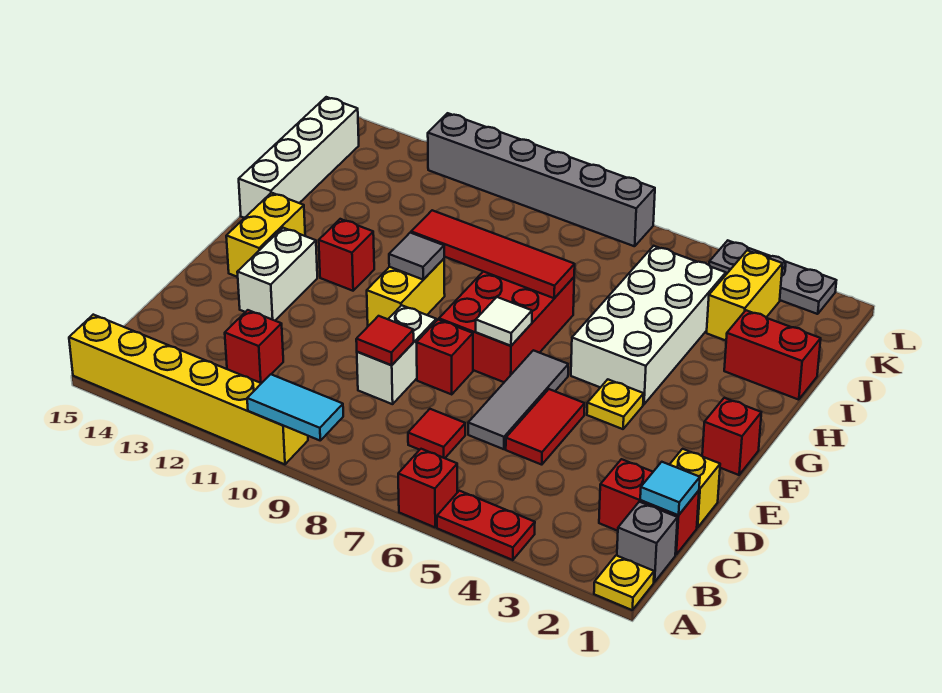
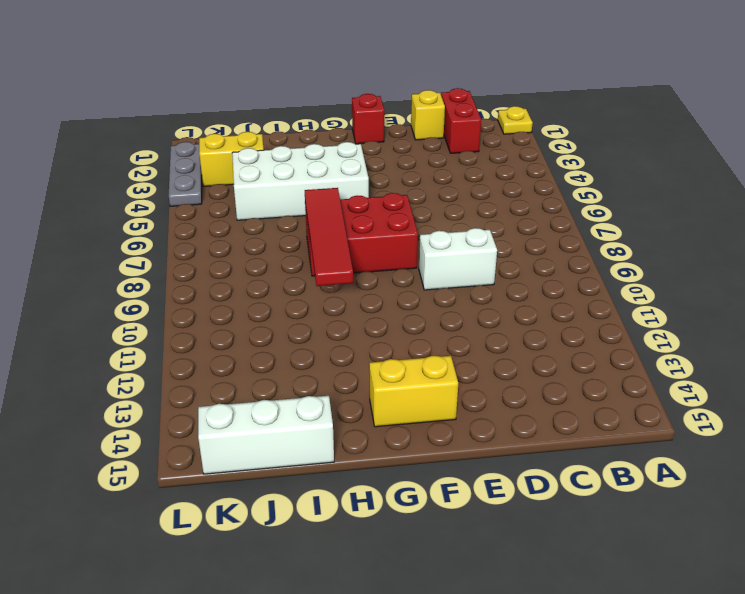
white 1x3 brick [198,396,334,474] -> white 1x4 brick [239,97,359,218]
none -> red 1x2 plate [437,491,535,560]
none -> red 1x1 brick [398,449,457,527]
none -> yellow 1x6 brick [69,315,308,464]
none -> grey 1x1 brick [617,502,677,582]

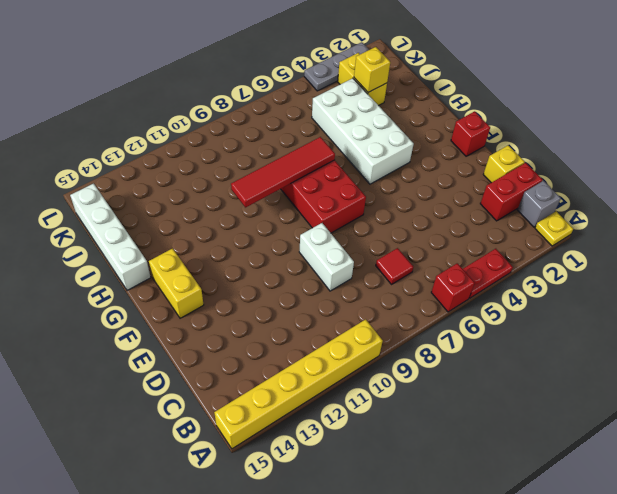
yellow 1x1 brick [354,47,390,92] -> none
none -> red 1x1 brick [225,310,283,383]
none -> red 1x2 tile [506,389,585,465]
none -> grey 1x3 tile [468,350,568,449]
none -> red 1x1 brick [416,320,473,395]

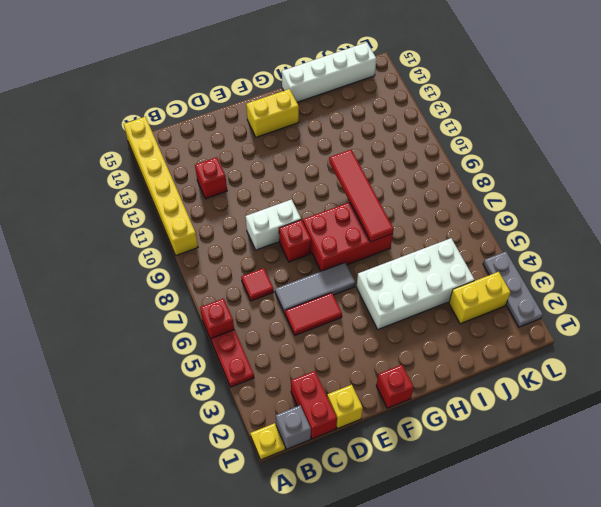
none -> white 1x2 brick [237,228,317,321]
none -> yellow 1x1 plate [587,379,644,429]
none -> yellow 1x2 brick [367,259,445,326]
none -> red 1x1 brick [319,219,374,291]

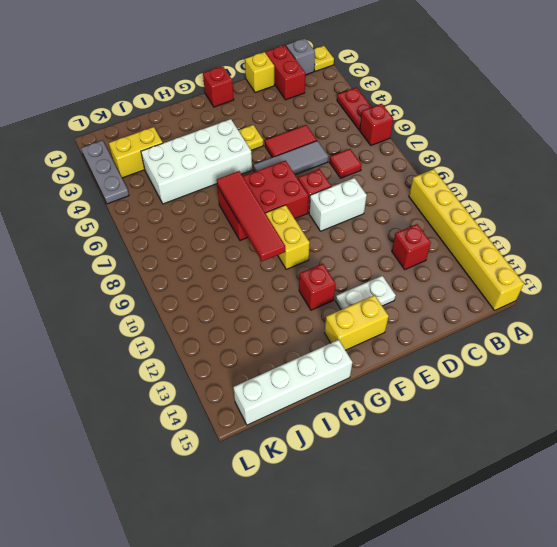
white 1x2 plate [336,276,396,310] -> white 1x2 brick [237,228,317,321]
yellow 1x2 brick [265,205,310,269] -> yellow 1x2 brick turned to [367,259,445,326]
none -> red 1x2 brick [724,310,821,400]
none -> grey 1x6 brick [428,113,655,246]
none -> cyan 1x2 tile [247,374,343,440]
none -> cyan 1x1 tile [640,462,700,515]

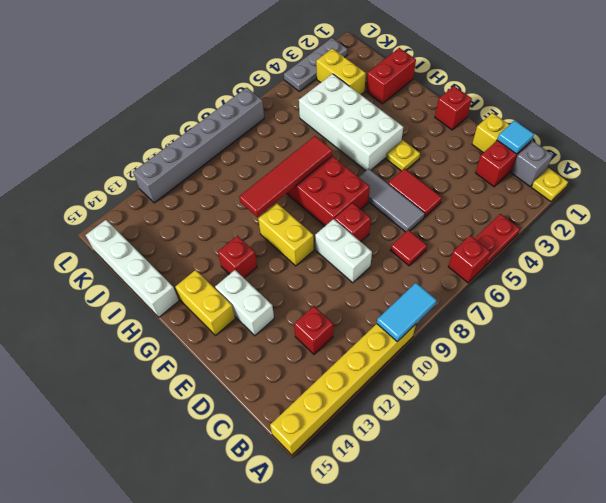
none -> red 1x1 tile [356,316,414,365]
none -> white 1x1 tile [476,297,532,346]
none -> grey 1x1 tile [389,233,444,280]

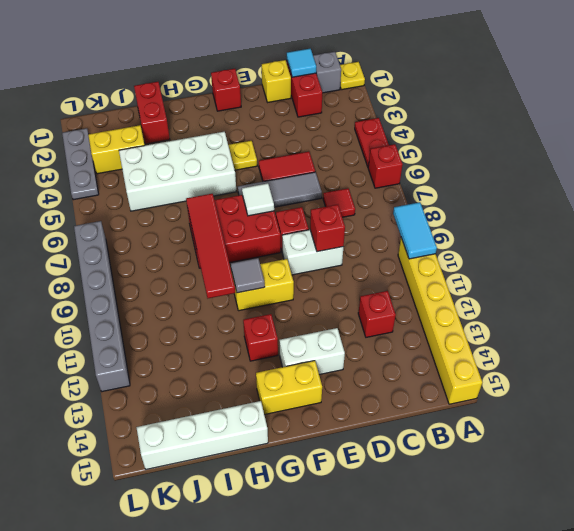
red 1x1 brick [310,205,345,252] -> red 1x1 tile [356,316,414,365]

